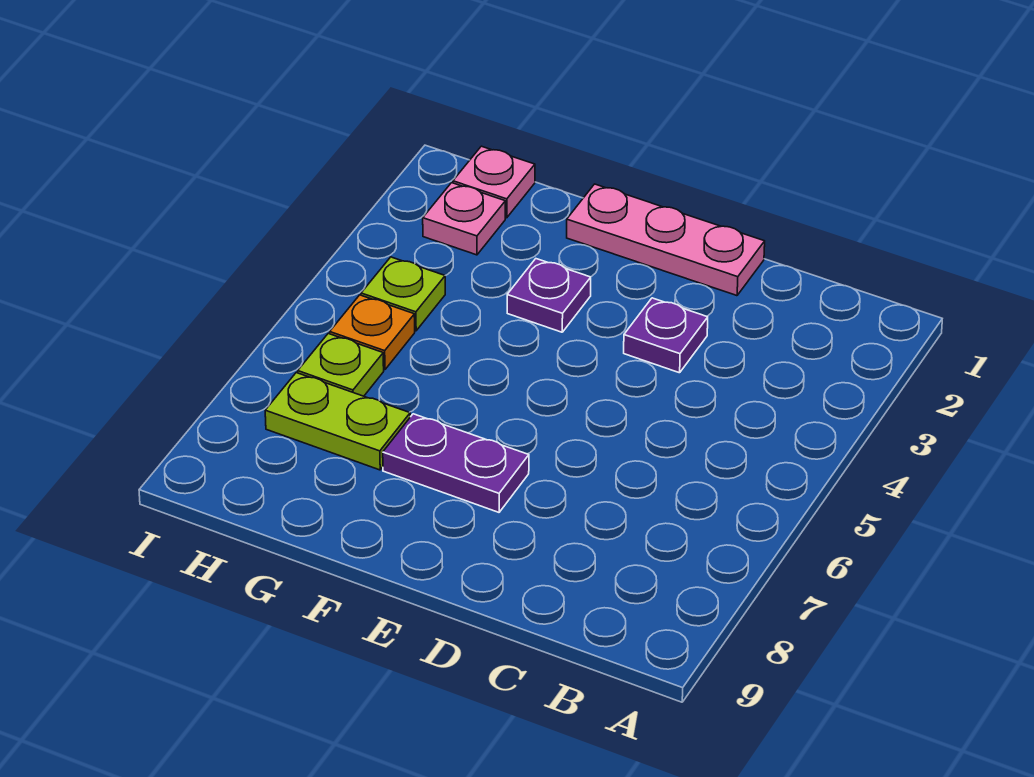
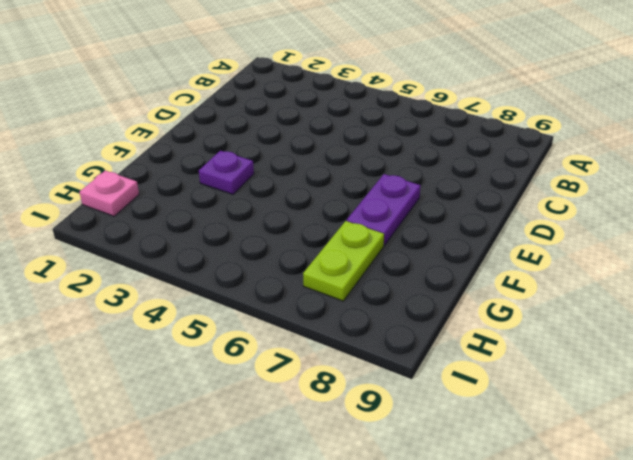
none -> pink 1x3 plate [567,184,765,296]
none -> purple 1x1 plate [624,298,708,373]

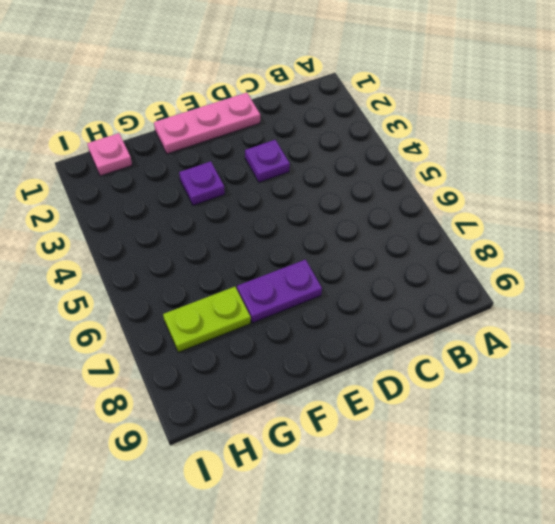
none -> pink 1x1 plate [423,183,505,255]
none -> lime 1x1 plate [361,257,445,331]

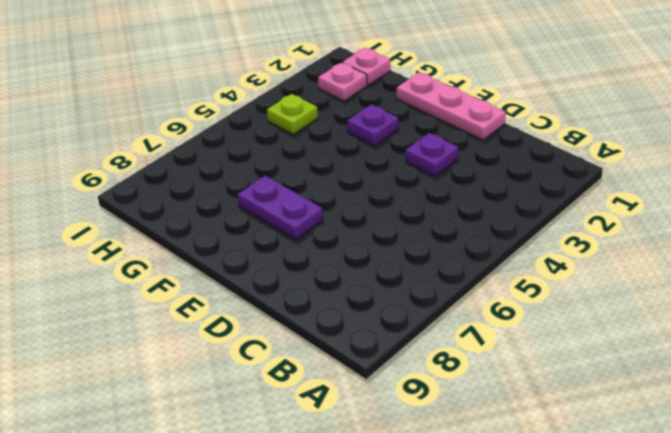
none -> lime 1x2 plate [265,373,410,470]
none -> orange 1x1 plate [330,295,415,370]

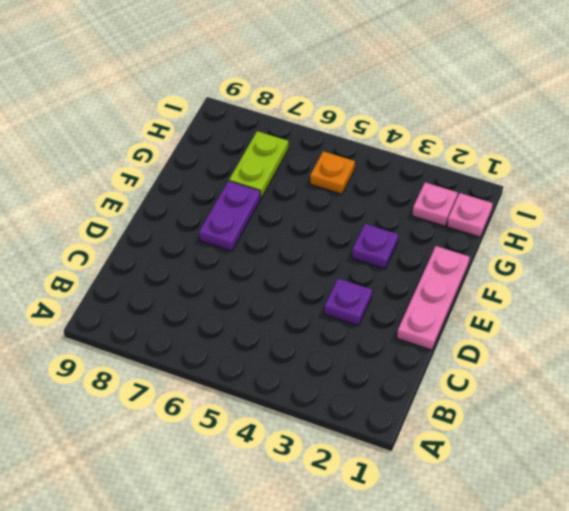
none -> lime 1x1 plate [361,257,445,331]
none -> lime 1x1 plate [298,334,384,396]

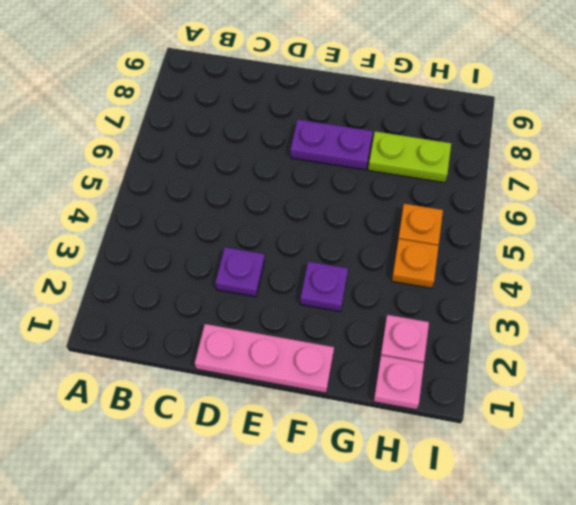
orange 1x1 plate [392,239,439,288] -> lime 1x1 plate [361,257,445,331]
none -> lime 1x1 plate [298,334,384,396]

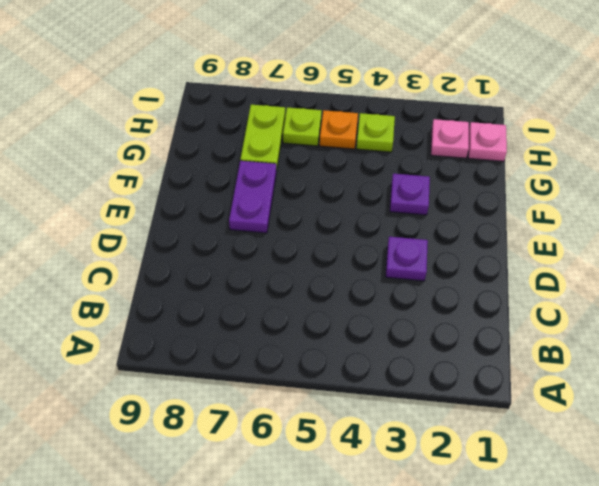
none -> pink 1x3 plate [567,184,765,296]

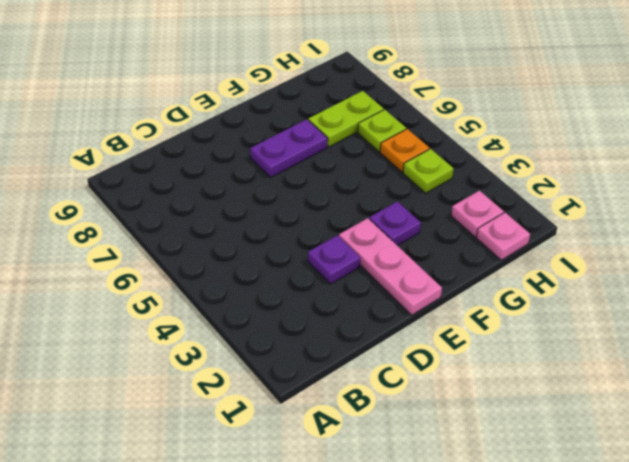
pink 1x3 plate [339,218,442,315] -> pink 1x3 plate turned to [567,184,765,296]

